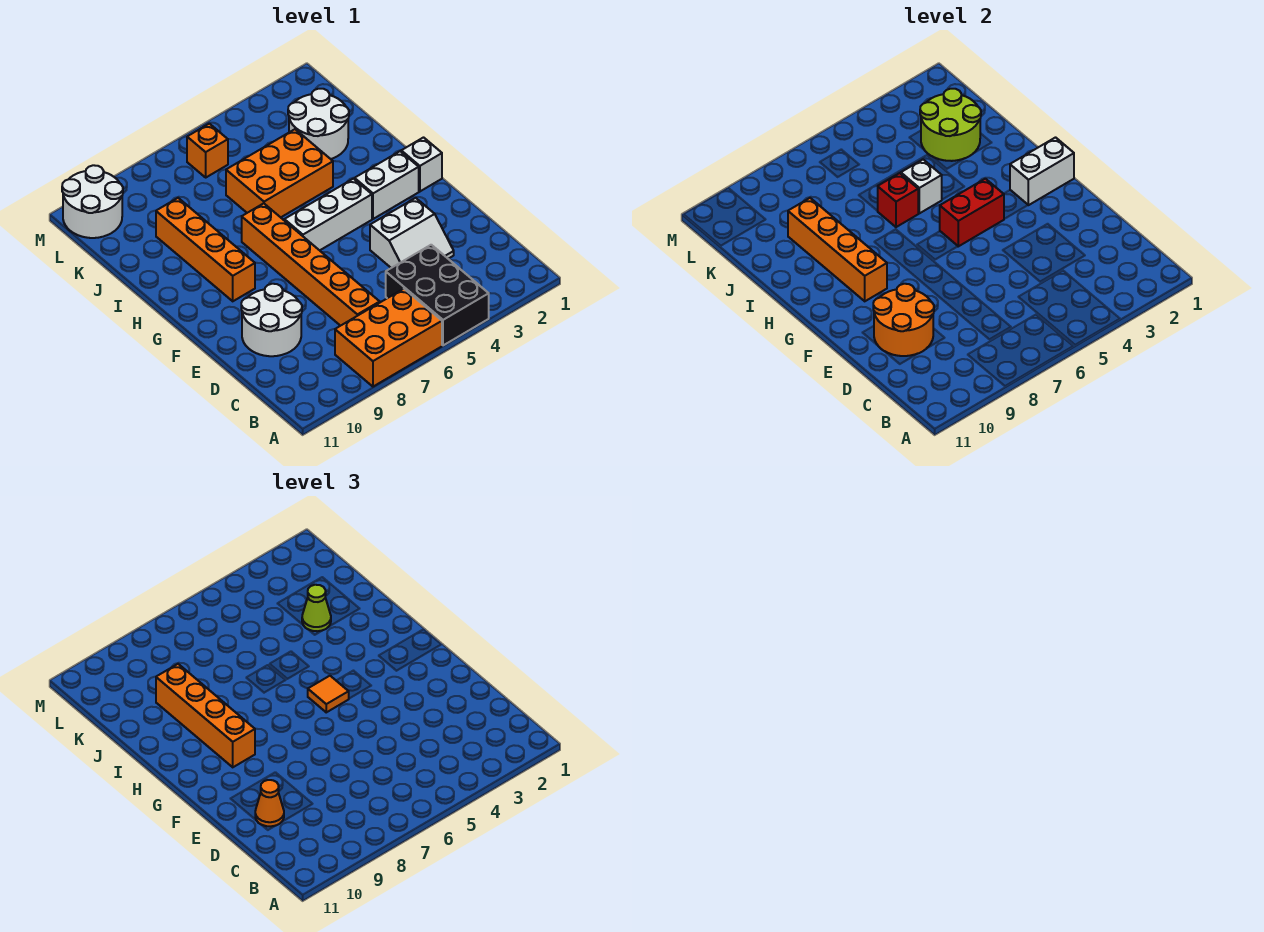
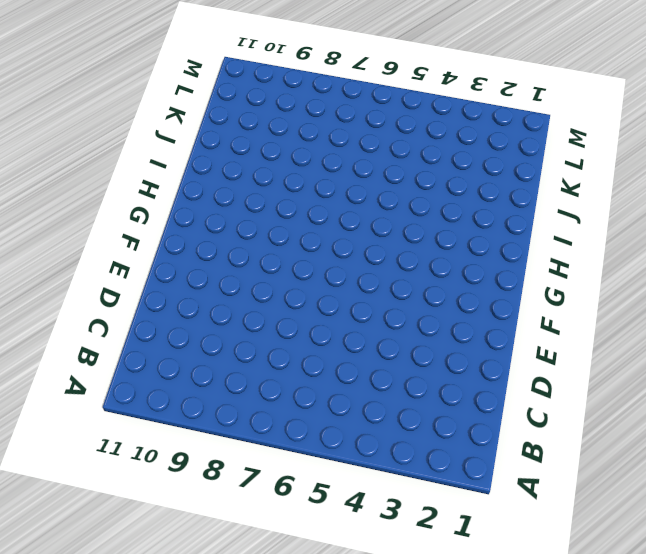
none -> black 2x3 brick [386,245,489,345]
none -> orange 2x3 brick [335,289,442,387]
none -> orange 1x6 brick [242,203,380,326]

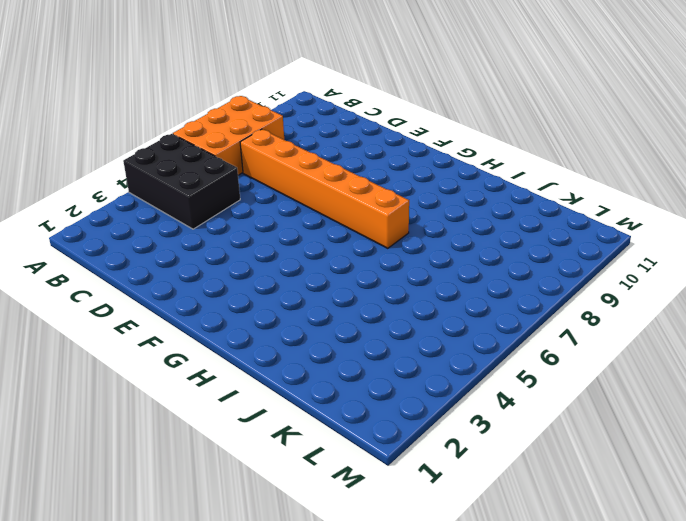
none -> white 2x2 slope [370,198,454,268]
none -> white 2x2 round brick [241,284,302,356]
none -> white 1x1 brick [401,138,442,191]

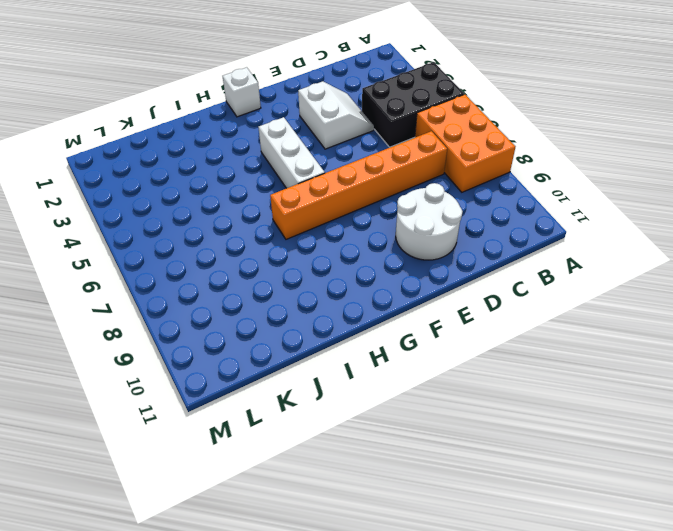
none -> white 1x2 brick [355,151,419,219]
none -> orange 1x4 brick [156,198,255,301]
none -> orange 2x3 brick [226,129,333,217]

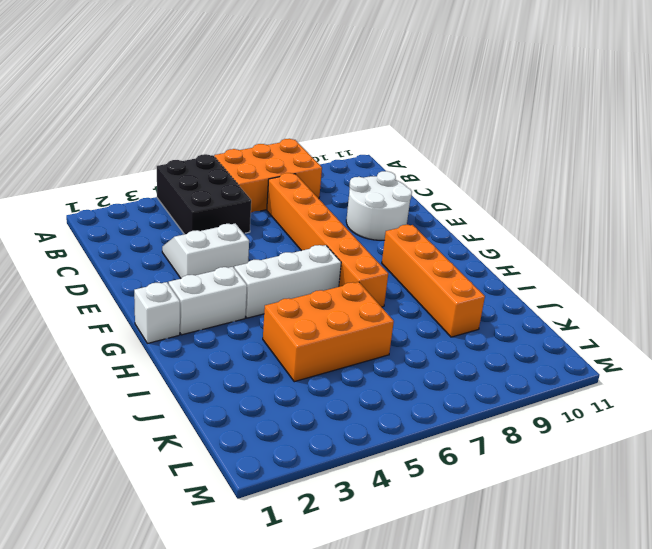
none -> white 2x2 round brick [288,89,349,159]
none -> orange 1x1 brick [187,124,228,177]
none -> white 2x2 round brick [62,165,123,238]

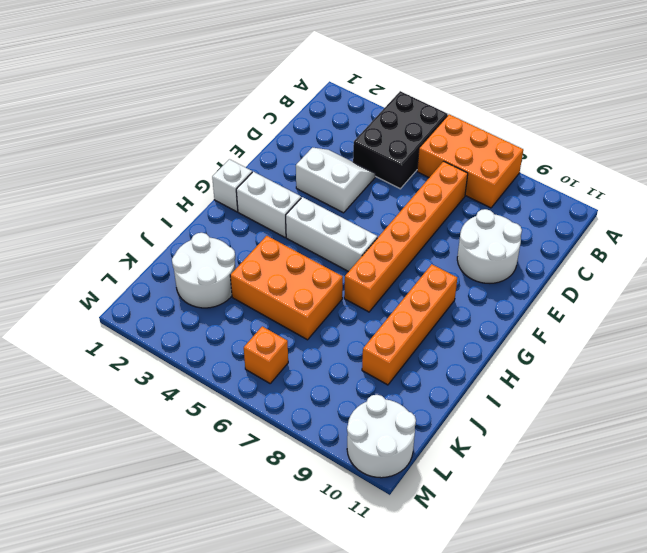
none -> orange 2x2 round brick [873,284,934,356]
none -> white 1x2 brick [1010,138,1074,205]
none -> red 1x2 brick [940,179,1004,246]

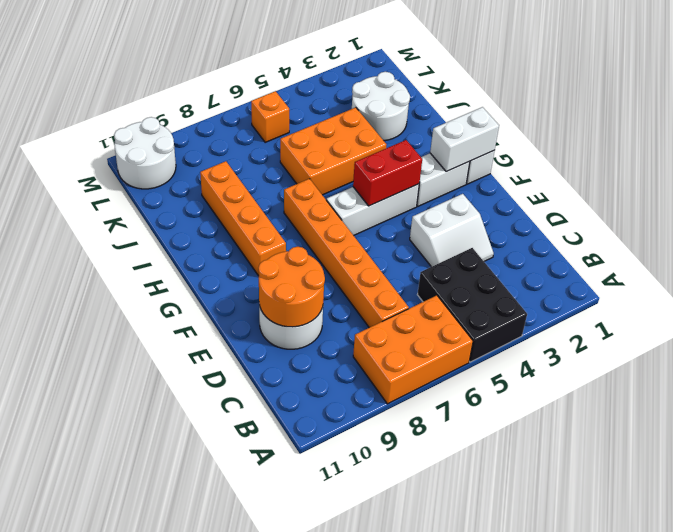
none -> orange 1x4 brick [788,198,887,301]
none -> white 1x1 brick [901,160,942,213]
none -> red 1x1 brick [878,173,918,227]

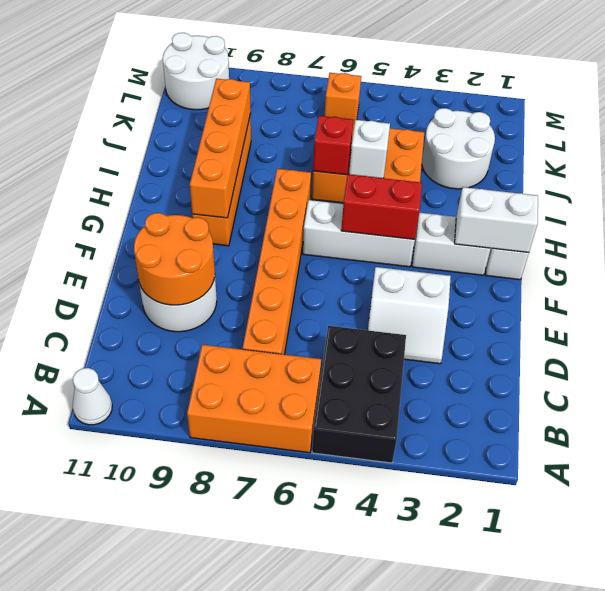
white 1x1 cone [73,368,112,425] -> none
none -> lime 2x2 round brick [920,89,981,161]
none -> orange 1x1 cone [255,780,284,826]
none -> orange 1x1 tile [308,676,349,712]

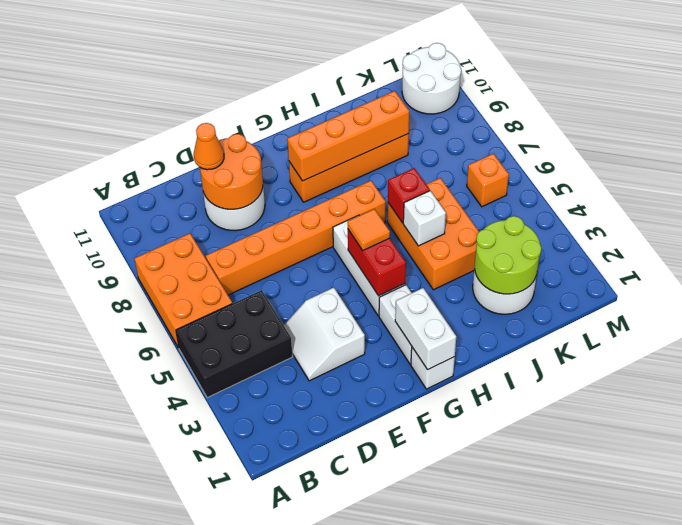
none -> orange 1x4 brick [156,664,255,767]
none -> lime 1x1 cone [302,585,331,631]

